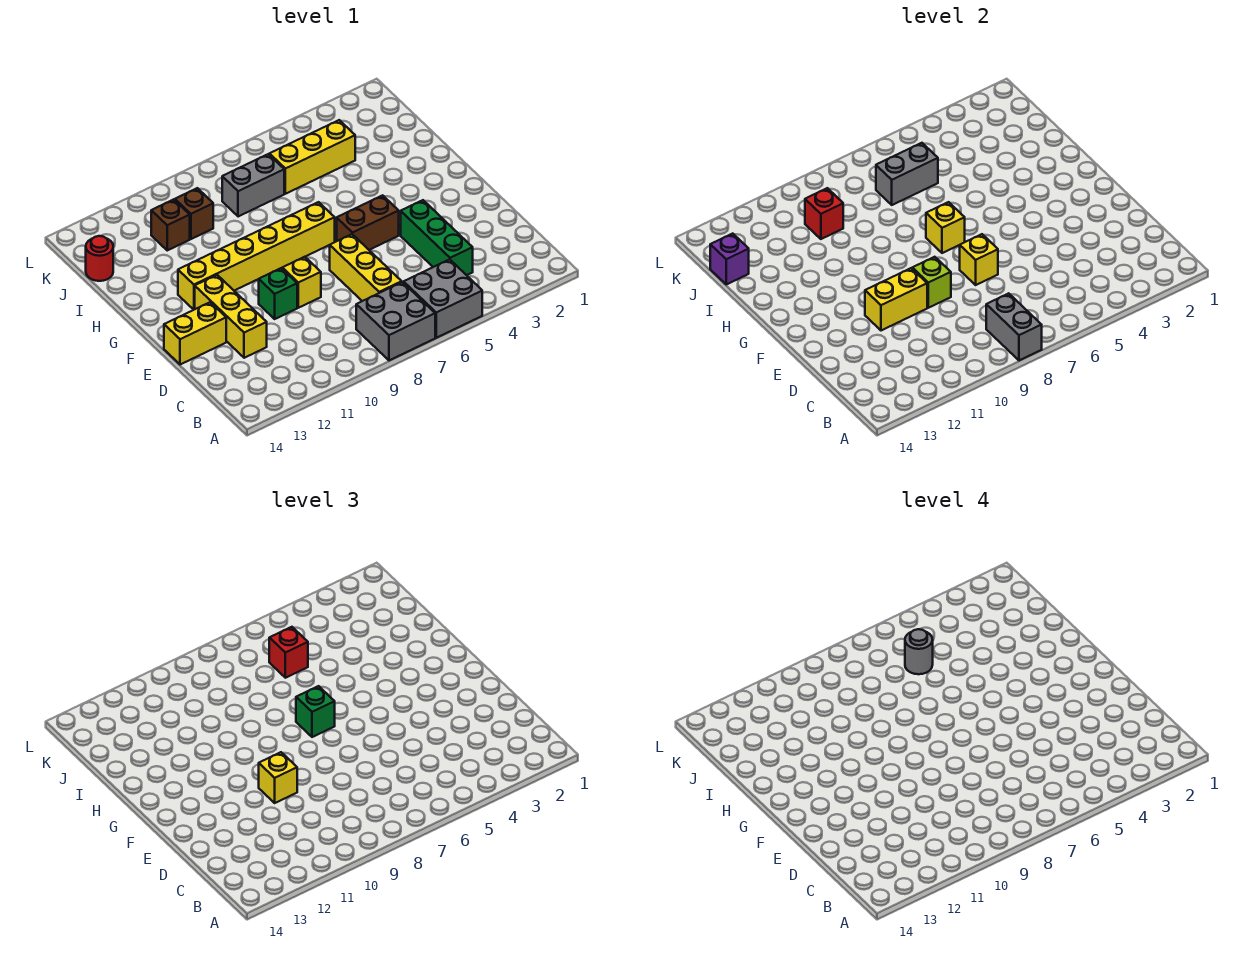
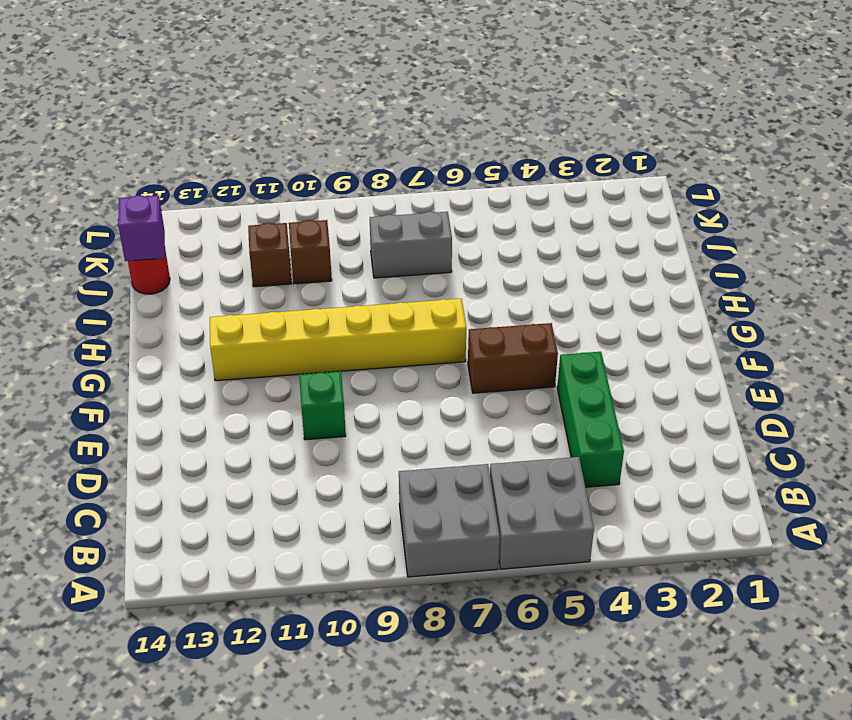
none -> yellow 1x3 brick [330,234,402,301]
none -> yellow 1x3 brick [195,275,267,358]
none -> yellow 1x1 brick [282,257,321,308]

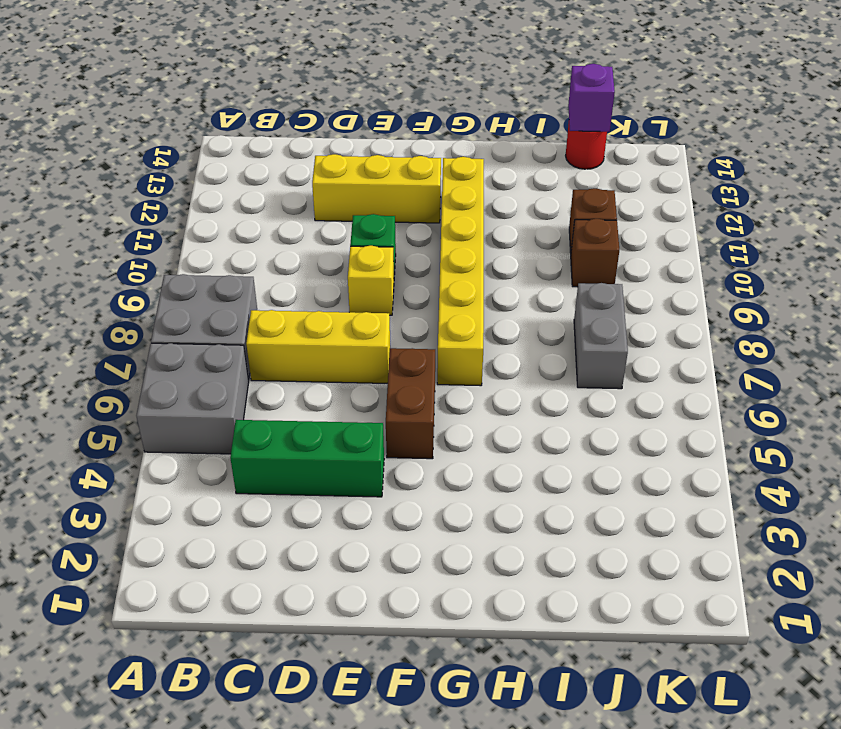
none -> yellow 1x2 brick [164,302,226,365]
none -> yellow 1x3 brick [269,120,355,194]
none -> grey 1x2 brick [986,293,1042,360]

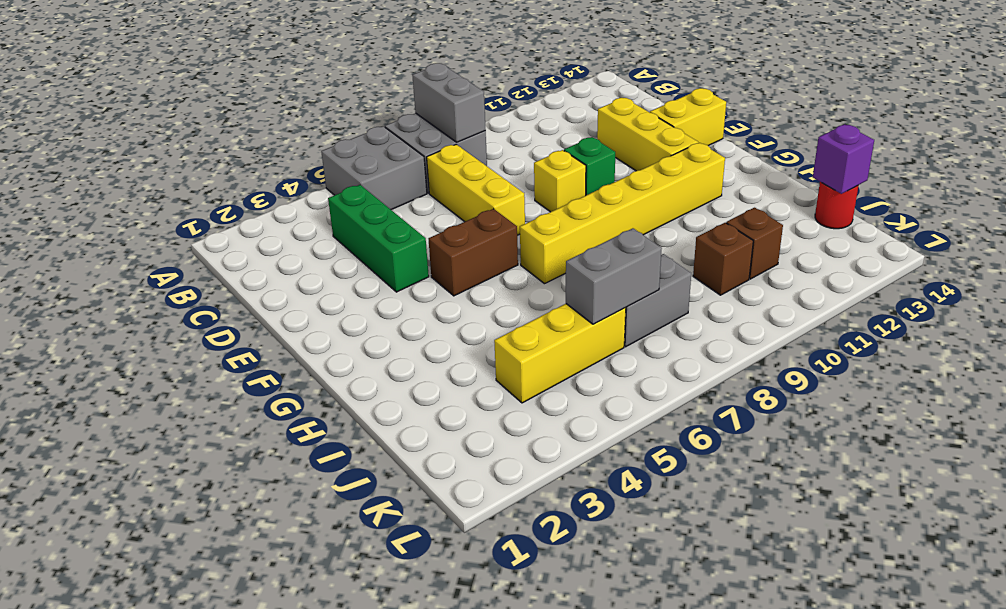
none -> yellow 1x1 brick [960,234,998,285]
none -> lime 1x1 brick [912,257,951,308]
none -> yellow 1x2 brick [865,268,927,330]

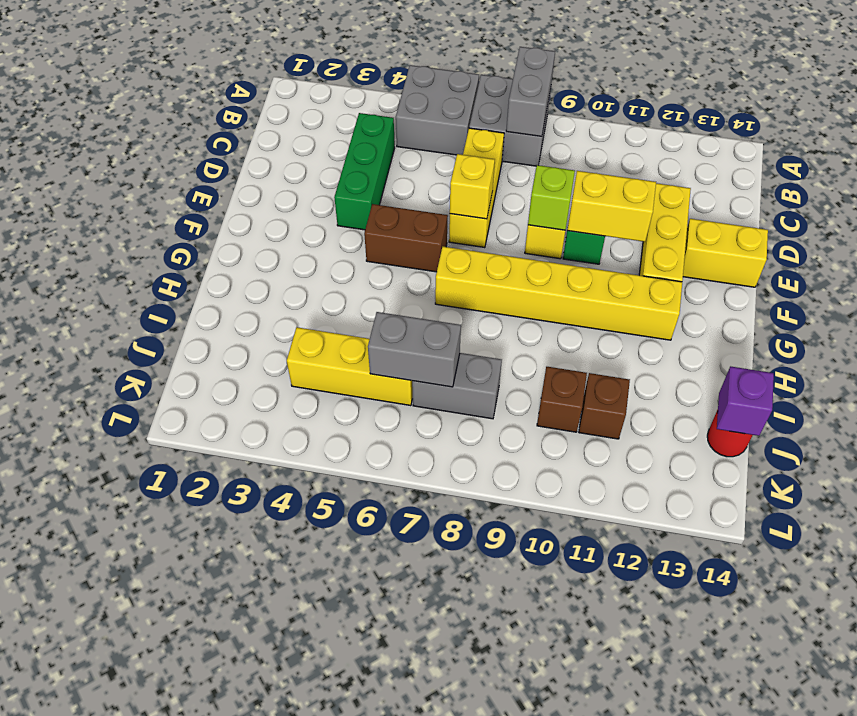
none -> yellow 1x1 brick [926,202,965,253]
none -> red 1x1 brick [805,188,843,239]
none -> yellow 1x1 brick [259,752,297,803]

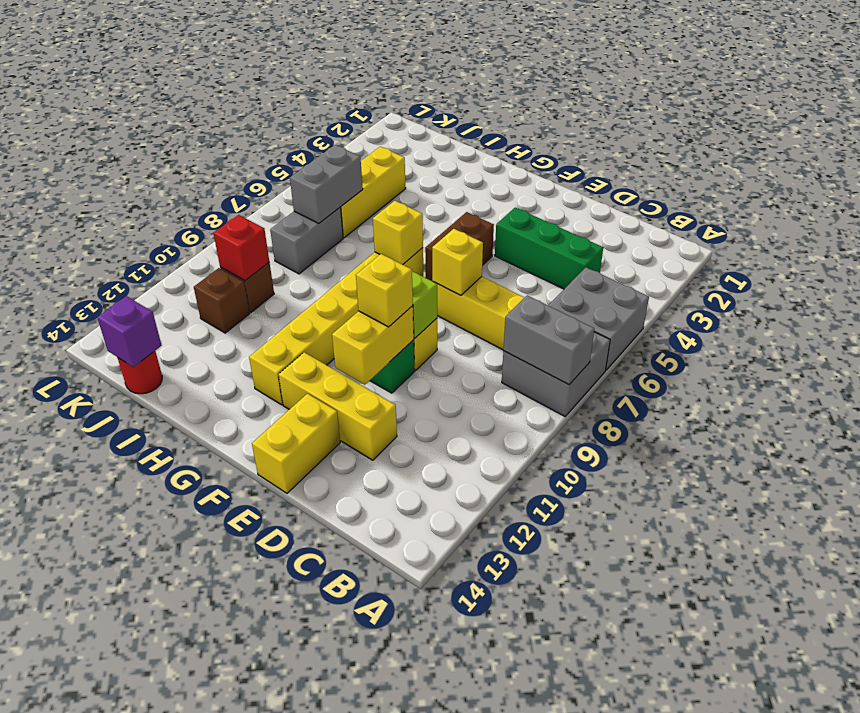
none -> green 1x1 brick [296,686,335,737]
none -> red 1x1 brick [269,627,308,678]
none -> grey 1x1 round brick [905,629,933,674]

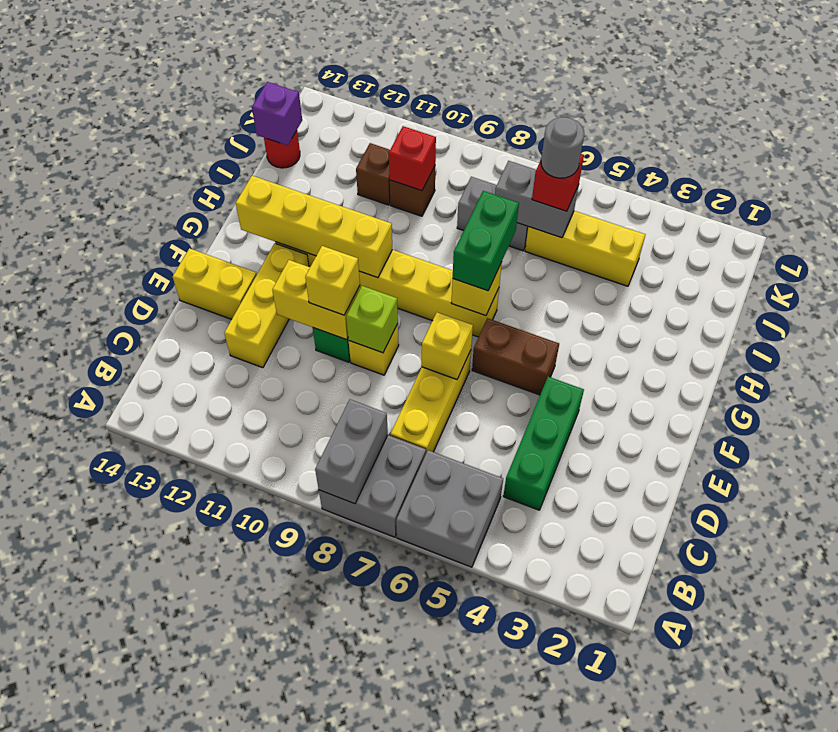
green 1x2 brick [453,191,519,291] -> green 1x1 brick [296,686,335,737]
yellow 1x4 brick [236,176,392,278] -> none

